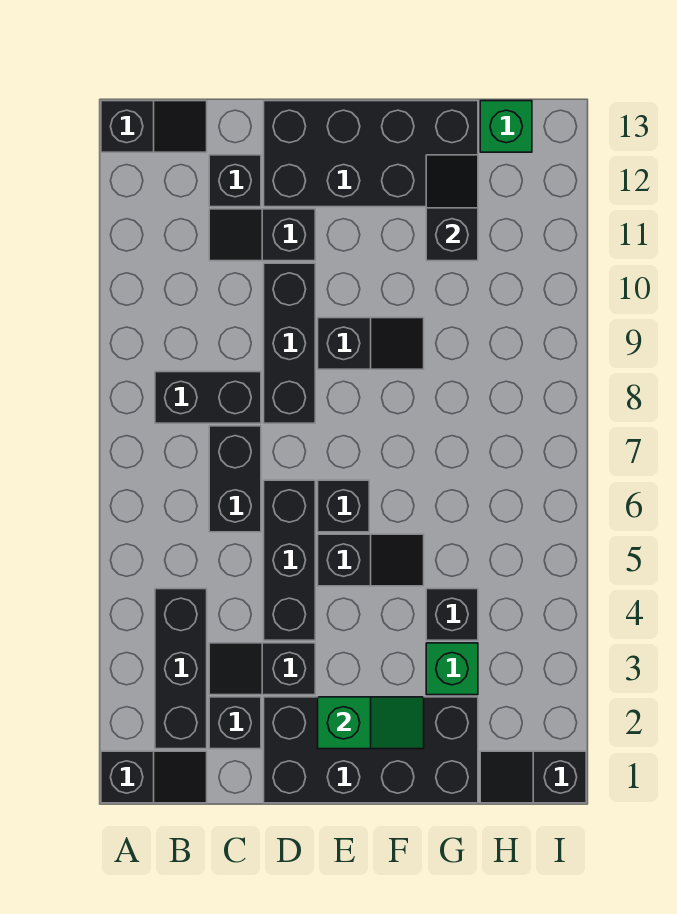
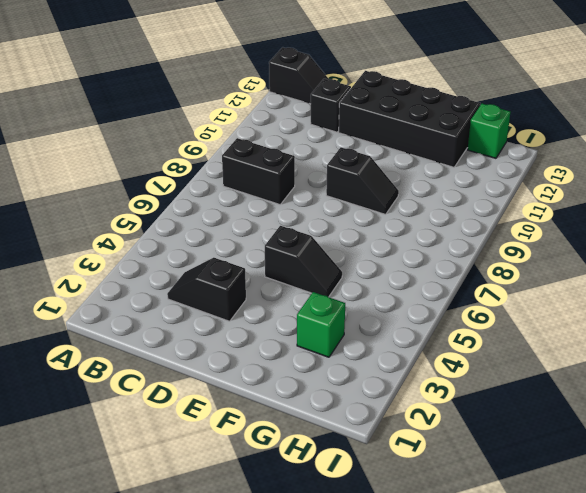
none -> black 1x2 slope [101,751,207,803]
none -> black 1x3 brick [155,589,207,749]
none -> black 1x1 brick [209,697,261,749]

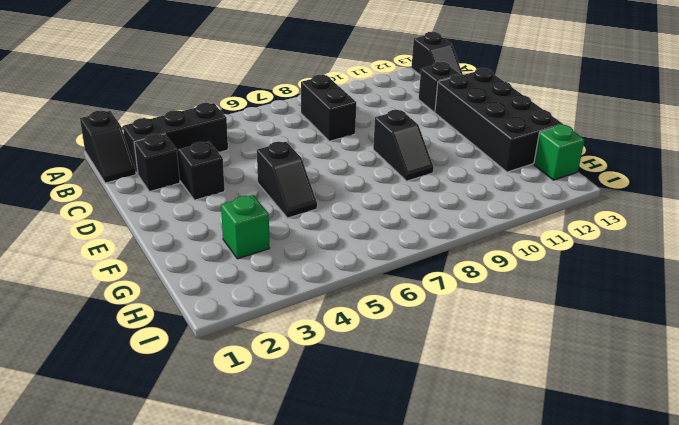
none -> black 1x2 brick [209,426,261,532]
none -> black 1x2 slope [209,209,315,261]
none -> black 2x4 brick [264,697,478,803]

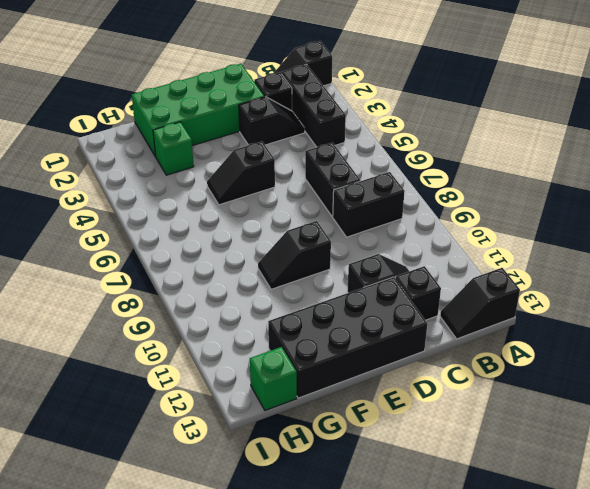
green 2x4 brick [132,64,265,156] -> black 2x4 brick [264,697,478,803]
none -> black 1x3 brick [264,480,315,640]
none -> black 1x3 brick [264,263,315,423]
none -> black 1x1 brick [318,480,369,532]

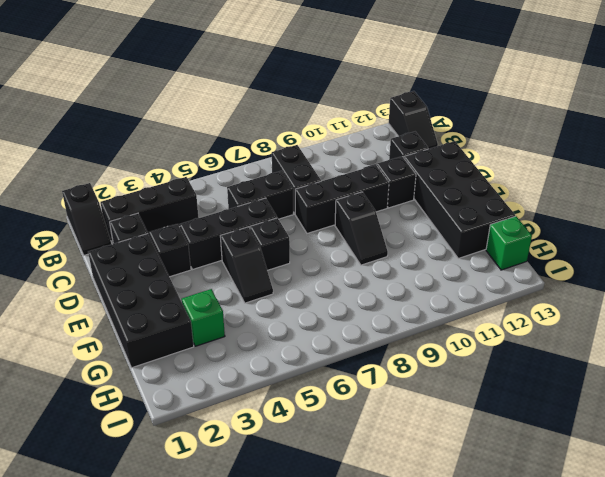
none -> black 1x1 brick [426,589,478,640]
none -> black 1x2 slope [480,751,586,803]
none -> green 1x2 slope [318,697,424,749]

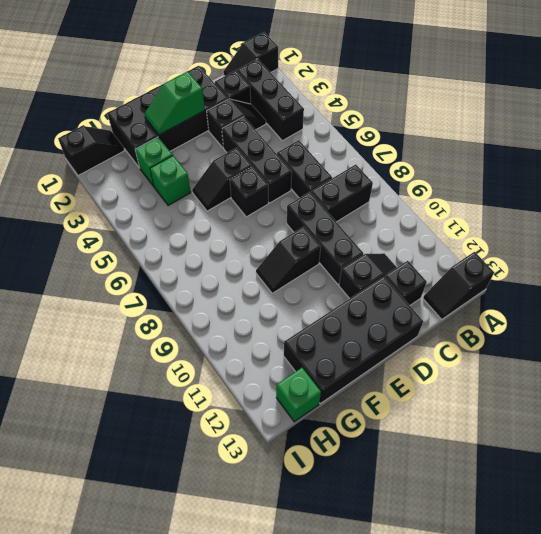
green 1x1 brick [150,156,191,206] -> black 1x1 brick [426,589,478,640]
none -> black 1x2 slope [426,155,478,261]

